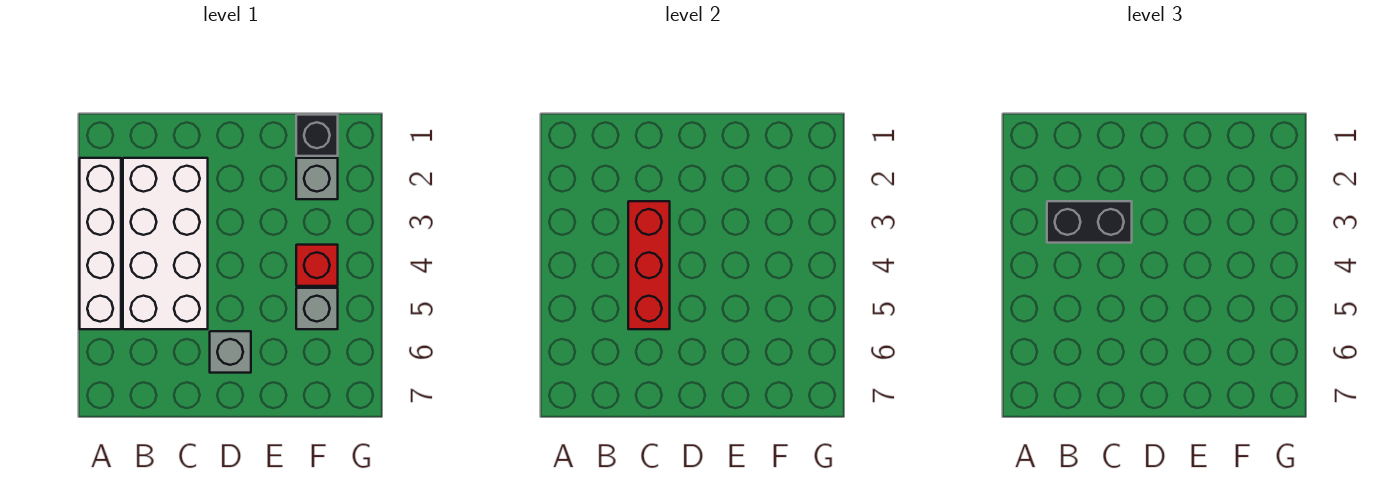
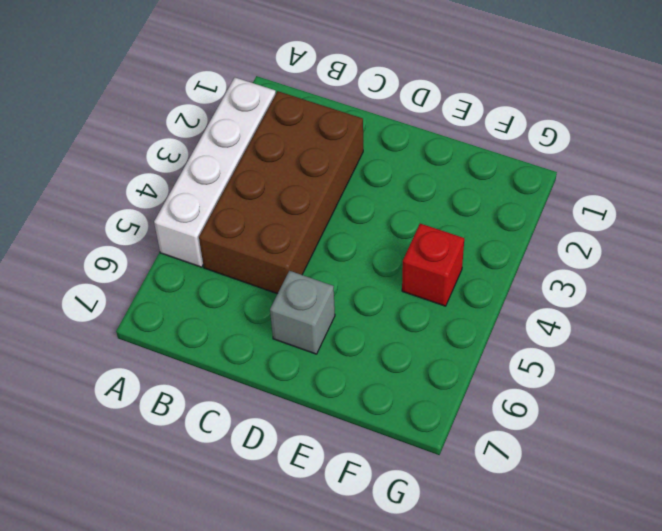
brown 2x4 brick [199,91,363,294] -> white 2x4 brick [123,158,208,329]
none -> black 1x1 brick [296,115,338,156]
none -> grey 1x1 brick [296,158,338,199]

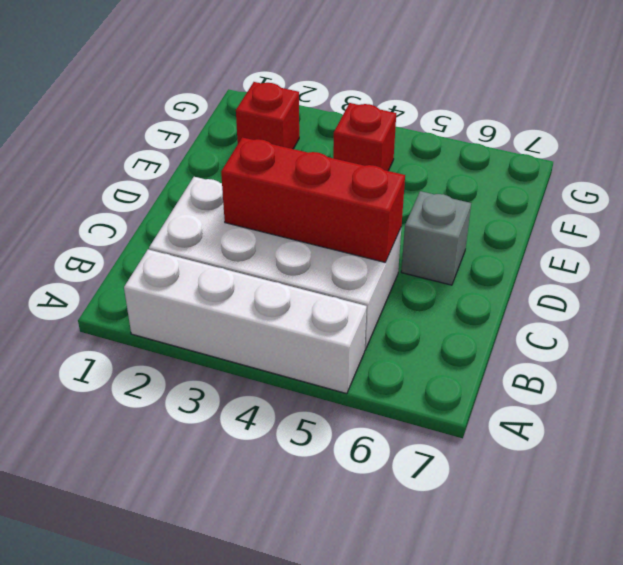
red 1x1 brick [236,82,299,149] -> grey 1x1 brick [296,158,338,199]
none -> black 1x1 brick [296,115,338,156]
none -> grey 1x1 brick [296,288,338,329]

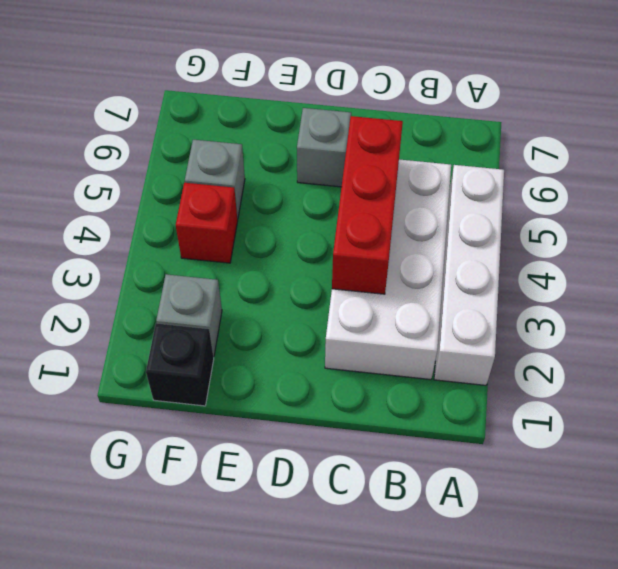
none -> black 1x2 brick [1047,201,1132,243]

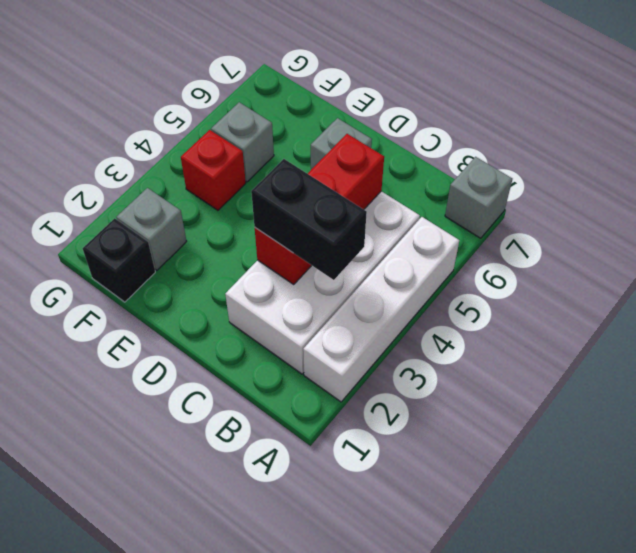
grey 1x1 brick [445,157,512,238] -> none

